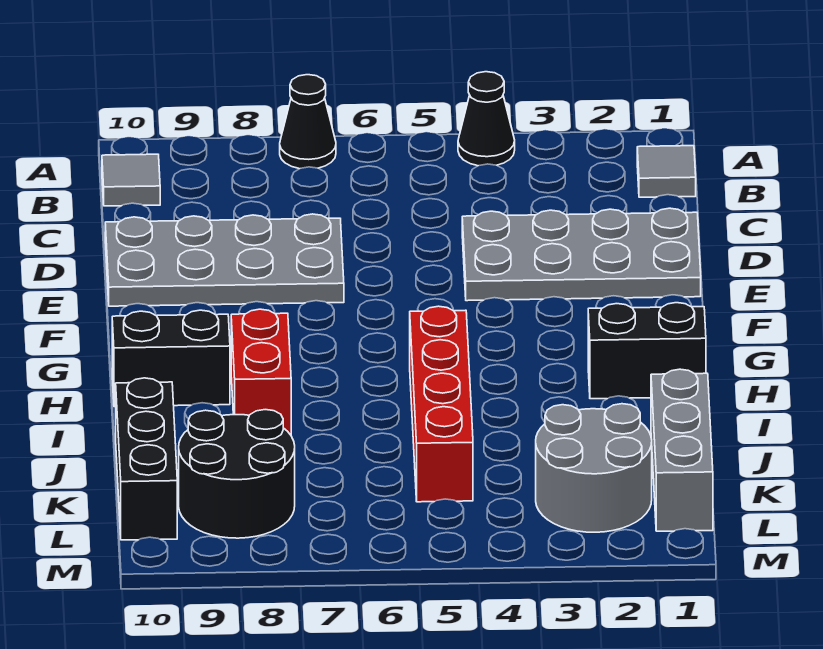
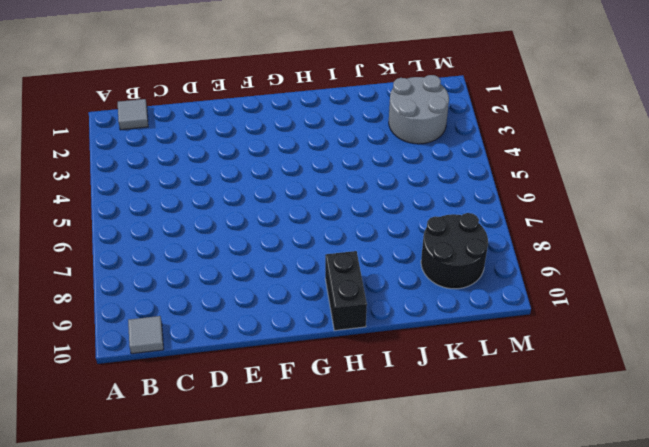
none -> black 1x1 cone [458,72,515,166]
none -> black 1x1 cone [280,75,336,169]
none -> grey 2x4 plate [462,208,701,301]

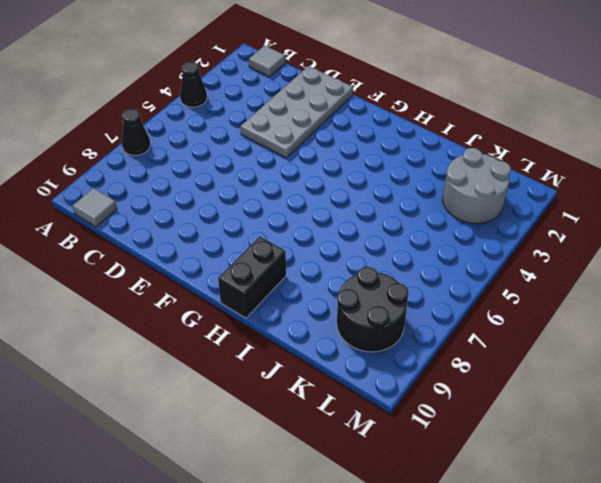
none -> grey 2x4 plate [105,214,344,306]
none -> black 1x2 brick [588,303,706,399]
none -> red 1x4 brick [410,306,473,502]

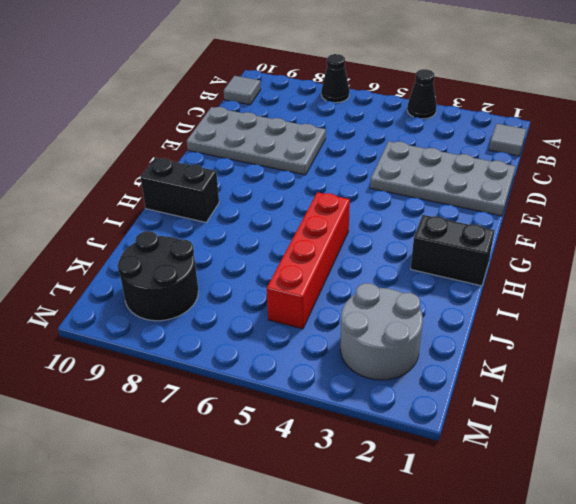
none -> red 1x2 brick [231,309,291,435]
none -> grey 1x3 brick [651,369,713,531]
none -> black 1x3 brick [116,378,177,540]

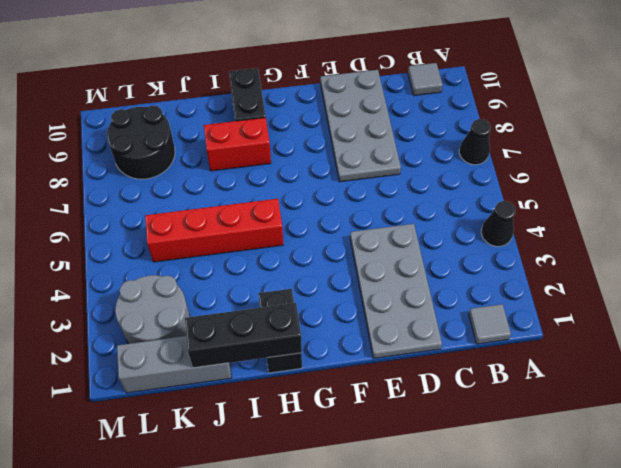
black 1x3 brick [185,303,302,368] -> black 1x3 brick moved to [116,378,177,540]

